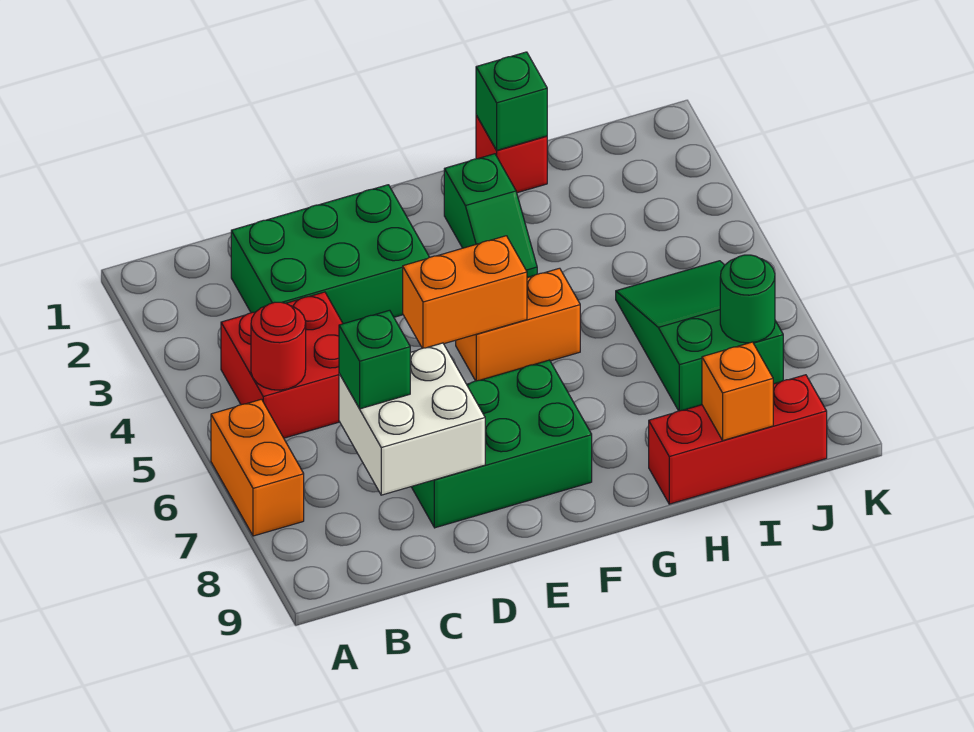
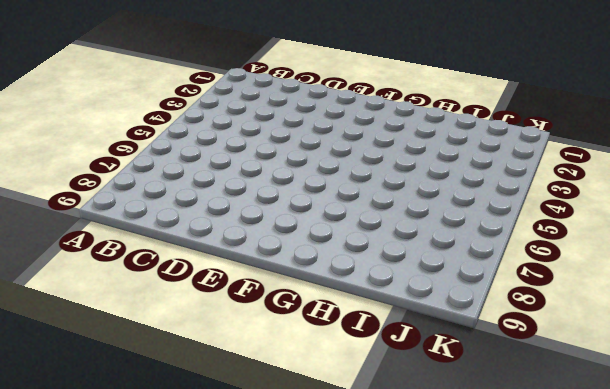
none -> orange 1x2 brick [211,399,304,536]
none -> red 2x2 brick [221,292,343,438]
none -> green 2x3 brick [231,185,429,324]

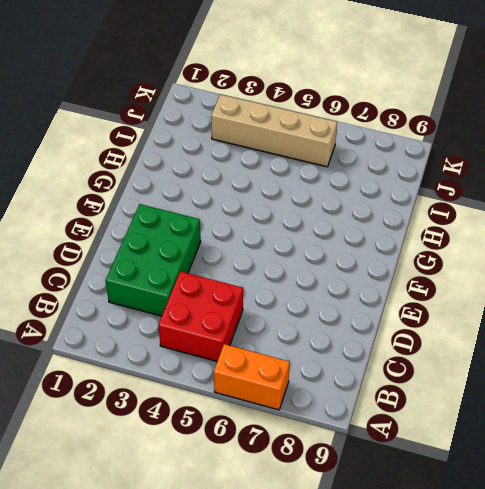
tan 1x4 brick [211,94,337,167] -> green 2x3 slope [616,261,783,411]
none -> green 2x3 brick [412,360,592,528]
none -> orange 1x2 brick [456,268,580,381]
none -> green 1x2 slope [444,154,537,278]

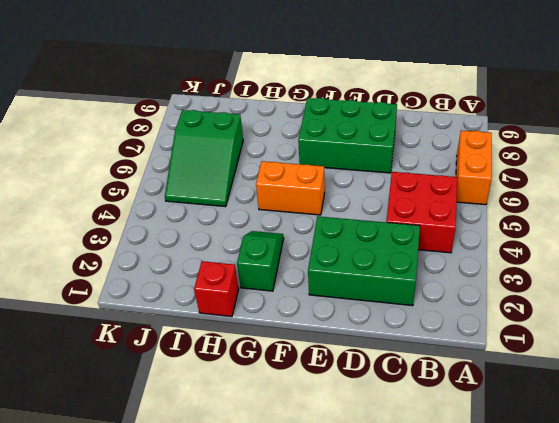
none -> red 1x3 brick [649,375,827,504]
none -> red 1x1 round brick [251,302,306,390]
none -> white 2x2 brick [339,343,485,495]

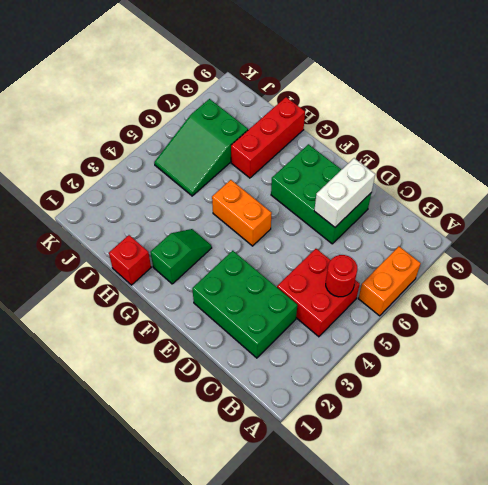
white 1x2 brick [314,158,375,227] -> white 2x2 brick [339,343,485,495]
red 1x3 brick [231,97,305,178] -> red 1x3 brick turned to [649,375,827,504]
none -> orange 1x2 brick [403,236,527,348]
none -> green 1x1 brick [476,52,547,150]
none -> orange 1x1 brick [702,342,773,440]

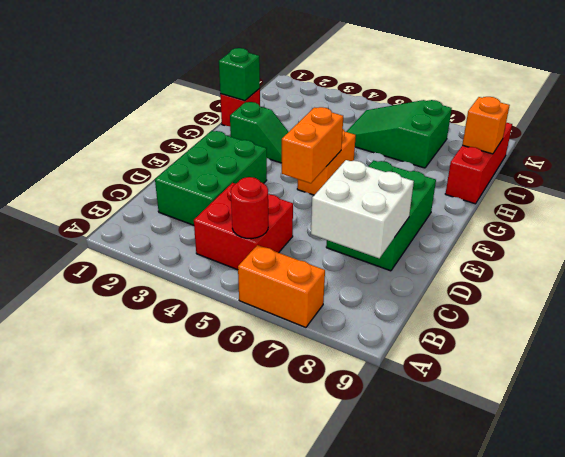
none -> green 1x1 round brick [720,255,775,343]
none -> green 1x1 brick [339,310,410,409]

